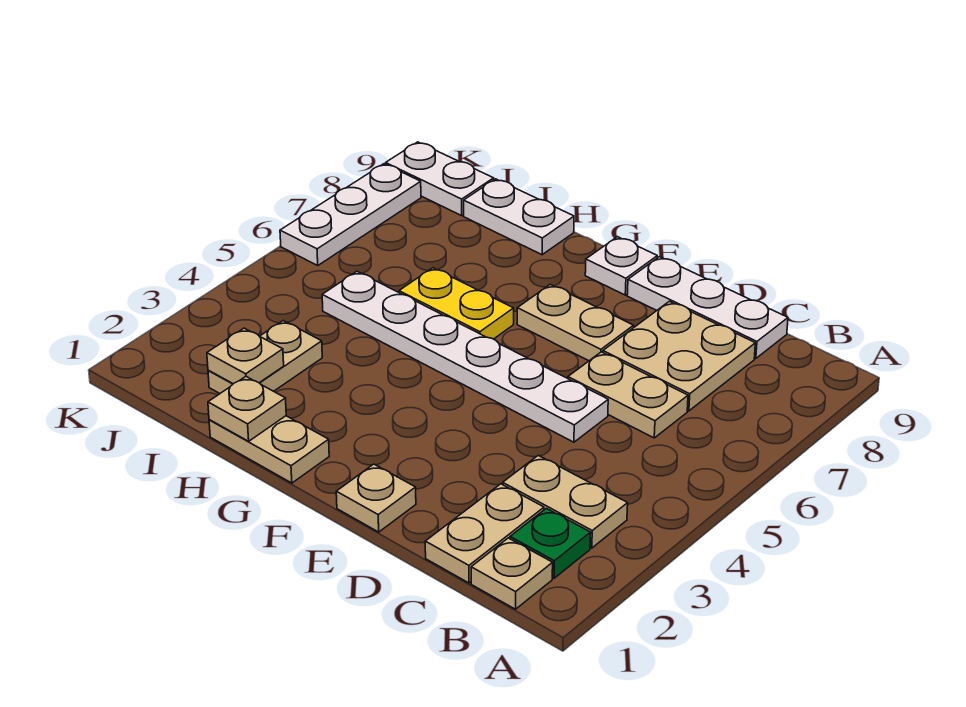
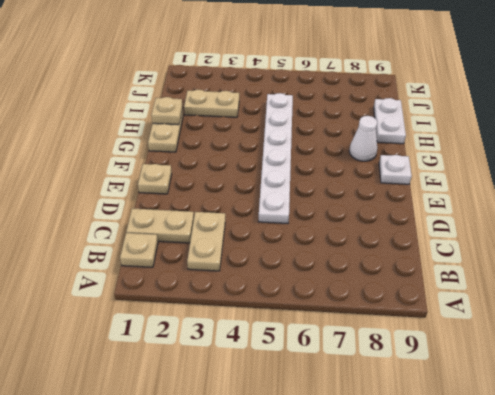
white 1x1 cone [349,116,377,161] -> none
none -> green 1x1 plate [510,508,591,578]
none -> tan 1x2 plate [568,352,688,438]
none -> tan 2x2 plate [603,301,755,411]

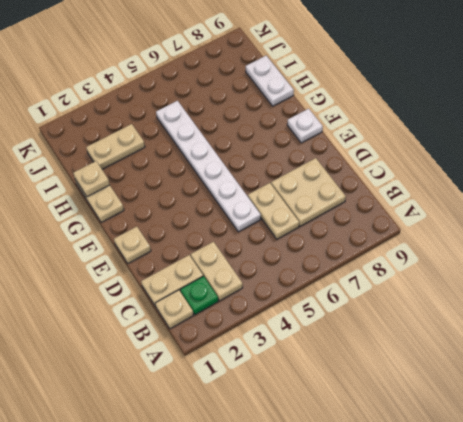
none -> white 1x3 plate [627,257,788,359]
none -> tan 1x2 plate [517,284,634,361]
none -> yellow 1x2 plate [399,268,514,339]

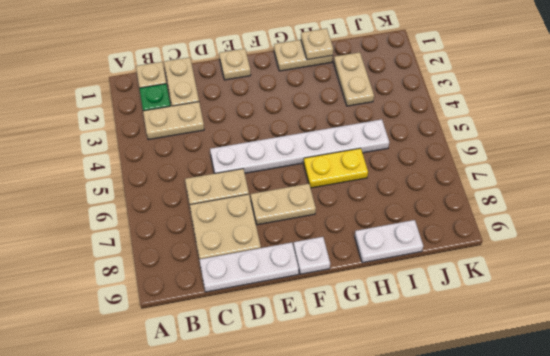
none -> white 1x2 plate [386,142,494,216]
none -> white 1x3 plate [280,164,421,265]
none -> tan 1x1 plate [207,328,284,384]

